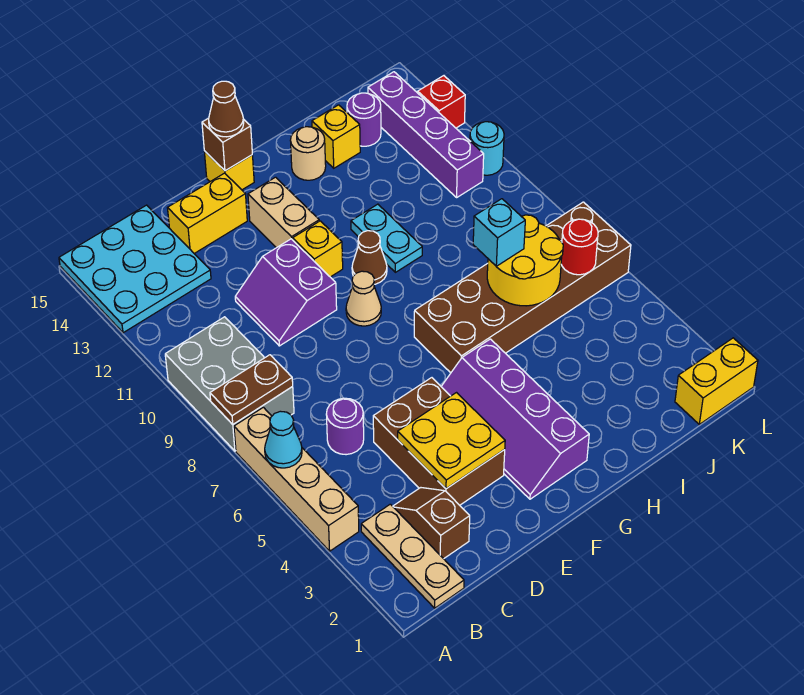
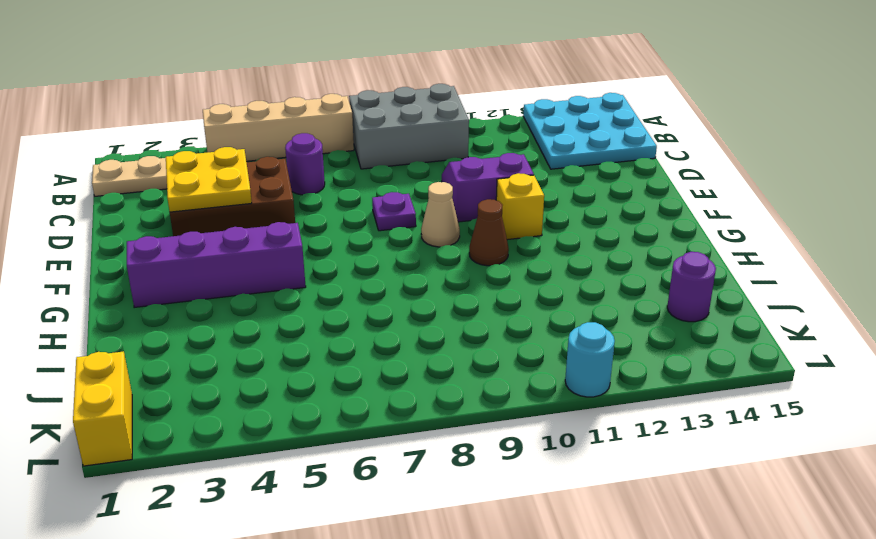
purple 1x1 plate [372,192,416,231] -> none
none -> brown 1x2 slope [393,488,470,559]
none -> yellow 1x2 brick [168,173,247,253]
none -> tan 1x2 brick [248,177,319,248]
none -> yellow 1x1 brick [204,151,254,190]

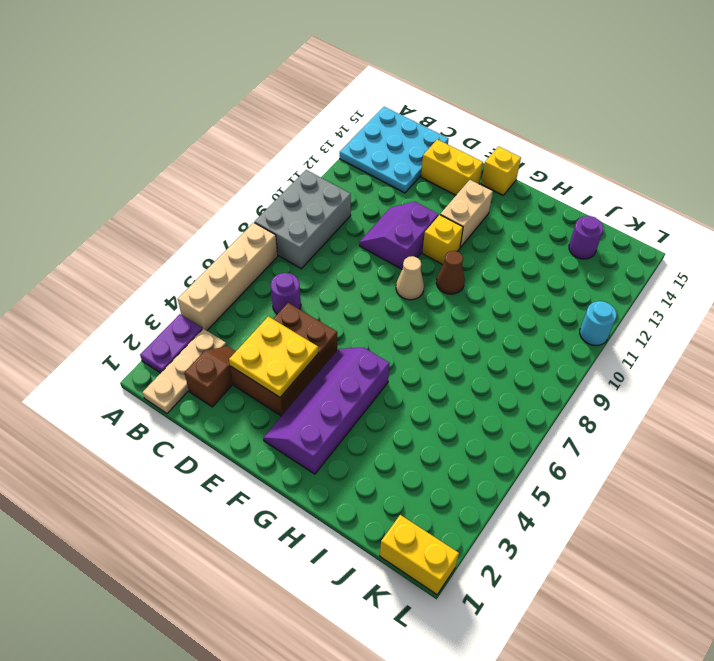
purple 1x2 plate [140,314,202,373] -> none
none -> brown 2x6 brick [414,202,631,373]
none -> cyan 1x2 plate [351,204,422,272]
none -> tan 1x1 round brick [290,127,326,180]
none -> yellow 1x1 brick [312,105,360,168]

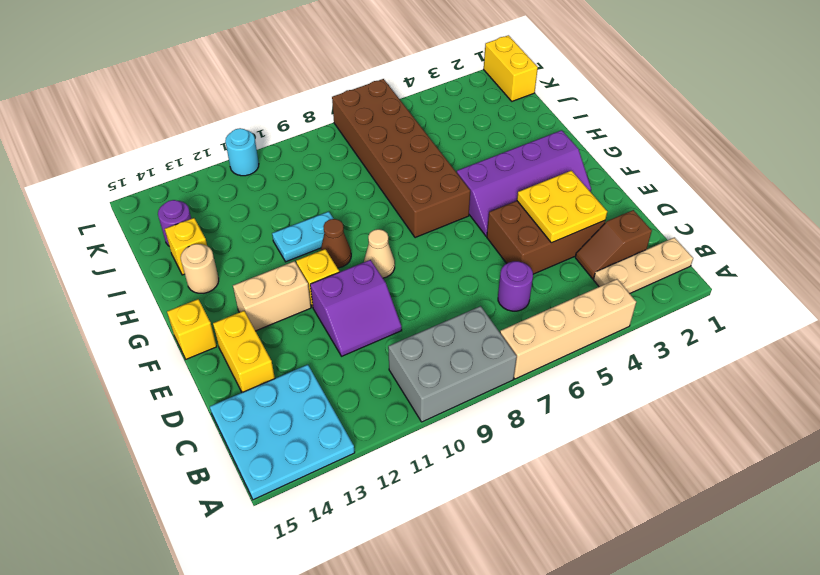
none -> purple 1x4 brick [368,72,484,197]
none -> red 1x1 brick [418,76,465,128]
none -> cyan 1x1 cone [265,411,302,468]
none -> brown 1x2 plate [210,355,293,424]

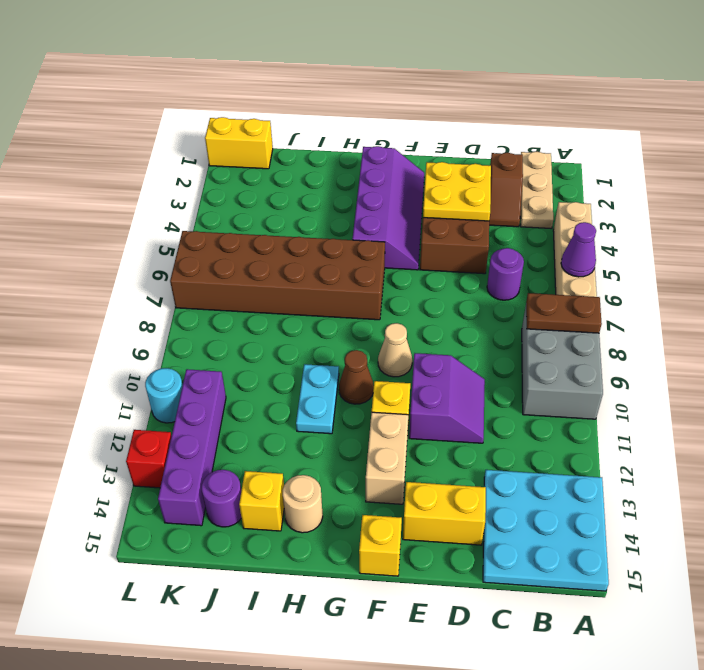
purple 1x1 cone [561,222,596,277] -> cyan 1x1 cone [265,411,302,468]
none -> brown 1x1 brick [202,118,252,171]
none -> yellow 2x2 round brick [487,215,563,306]
none -> red 1x1 round brick [561,219,598,275]
none -> brown 1x1 cone [209,81,244,137]

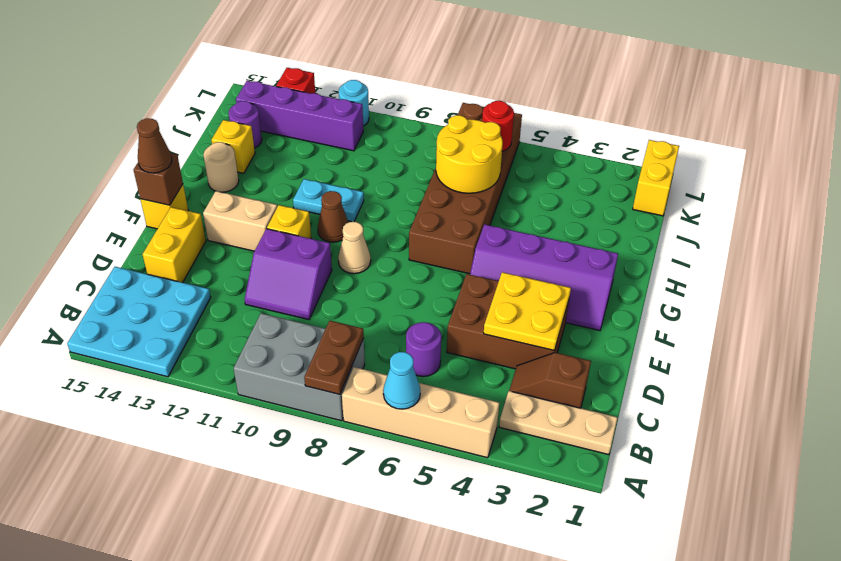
none -> cyan 1x1 brick [473,199,525,266]

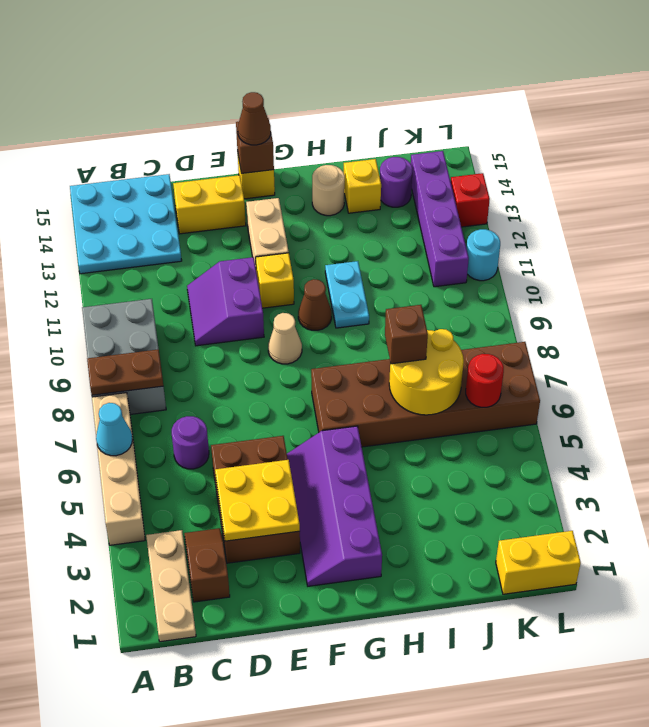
brown 1x1 brick [385,305,428,364] -> cyan 1x1 brick [473,199,525,266]

